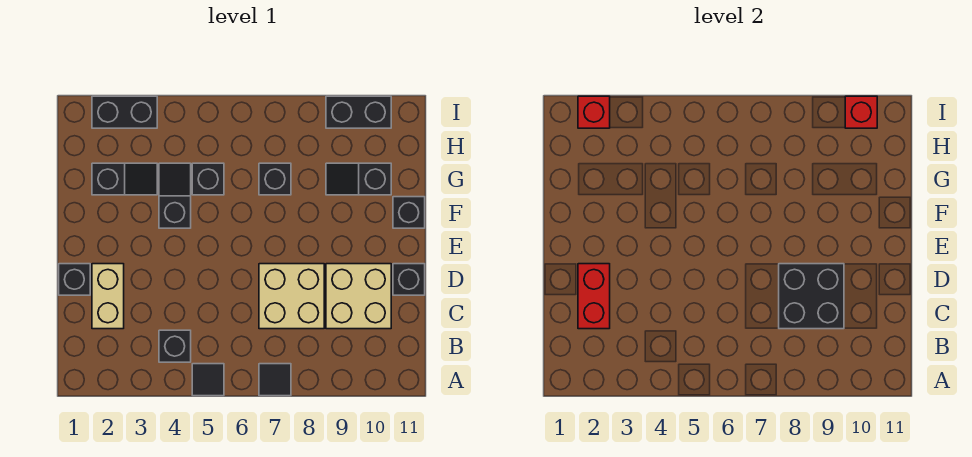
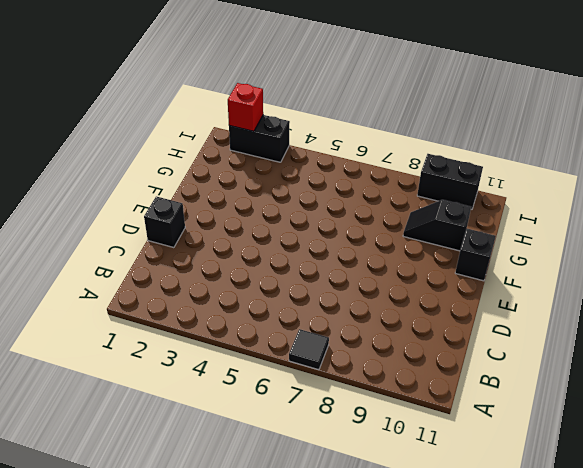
none -> black 1x1 tile [192,364,224,396]
none -> black 1x1 brick [159,330,191,362]
none -> tan 1x2 brick [92,264,124,329]

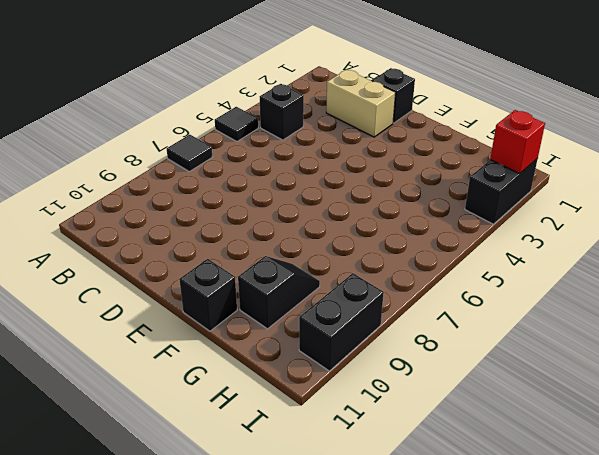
none -> tan 2x2 brick [259,264,324,329]
none -> tan 2x2 brick [326,264,391,329]
none -> black 1x1 brick [393,264,425,295]

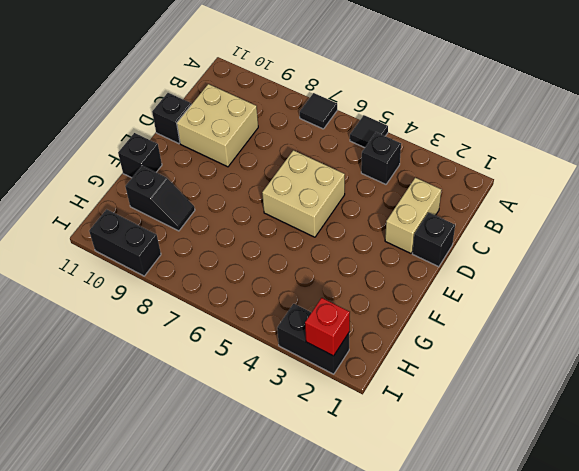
tan 2x2 brick [262,150,345,237] -> tan 2x2 brick moved to [259,264,324,329]
none -> black 1x2 slope [159,163,191,228]
none -> black 1x2 slope [92,163,157,195]
none -> black 1x1 brick [192,163,224,195]

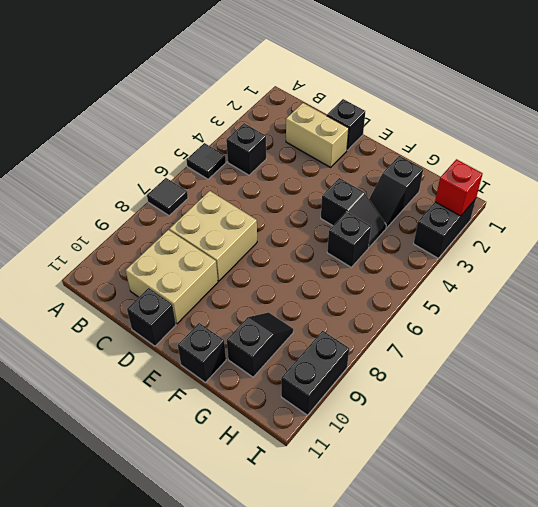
none -> black 1x1 brick [259,163,291,195]
none -> red 1x2 brick [578,264,610,329]
none -> black 2x2 brick [779,264,844,329]

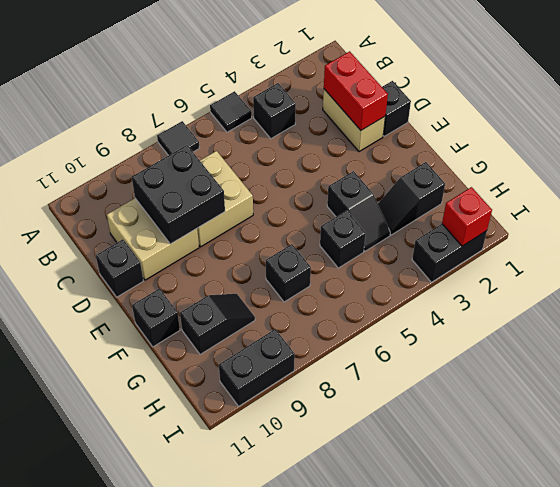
none -> red 1x1 brick [845,96,877,128]

